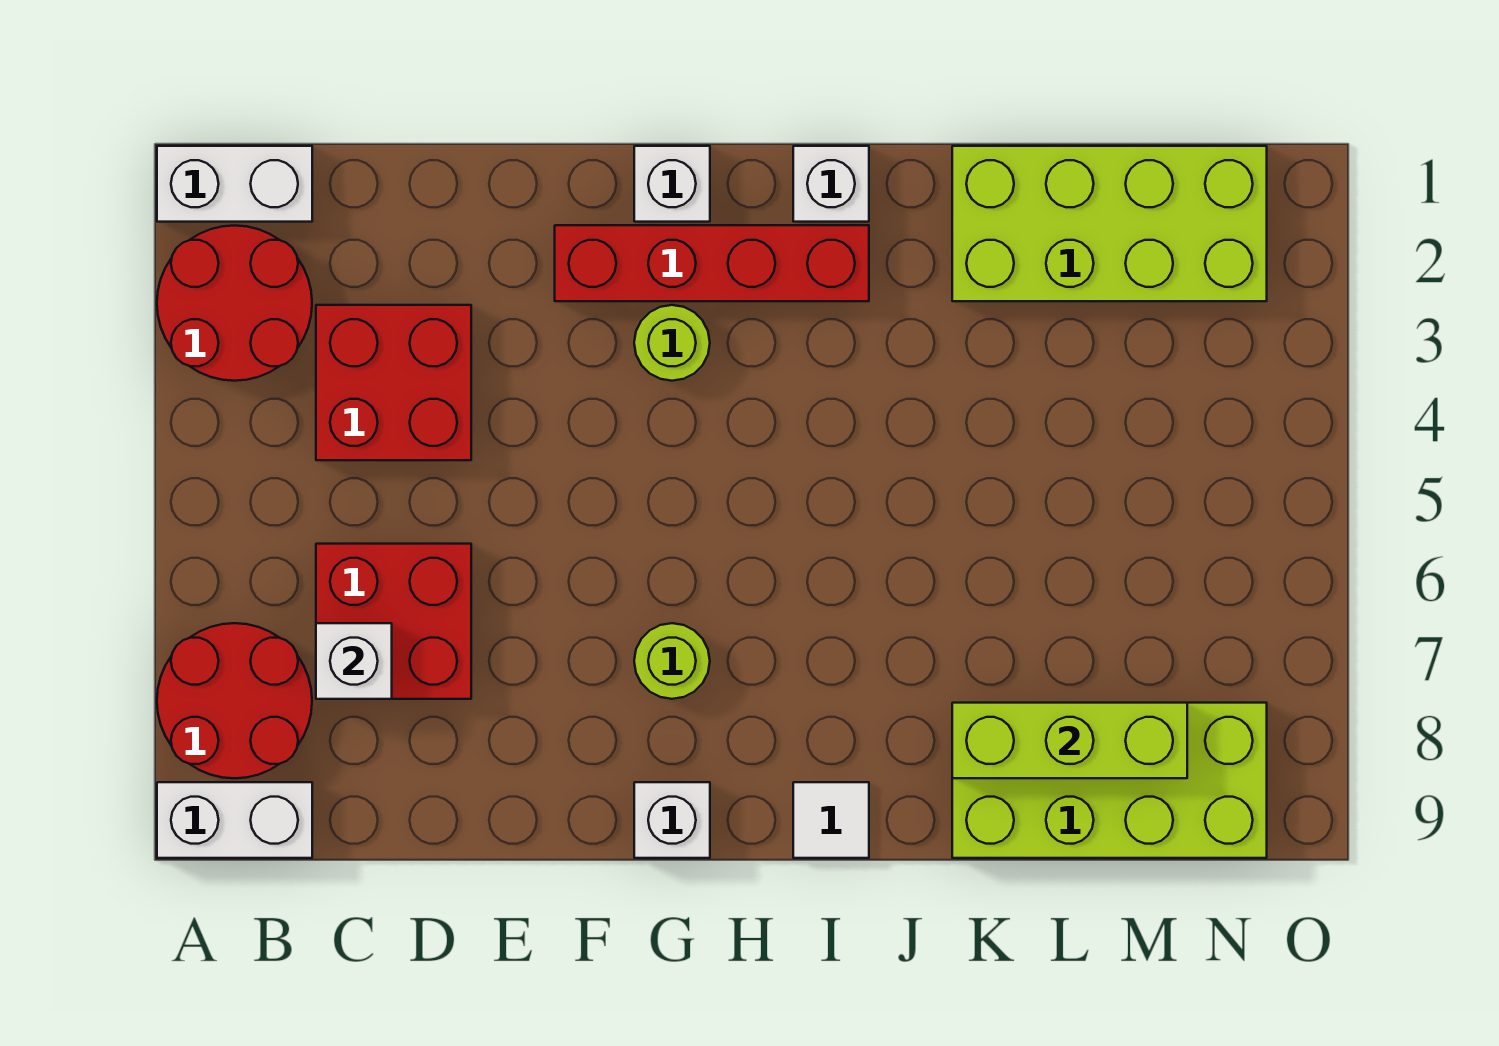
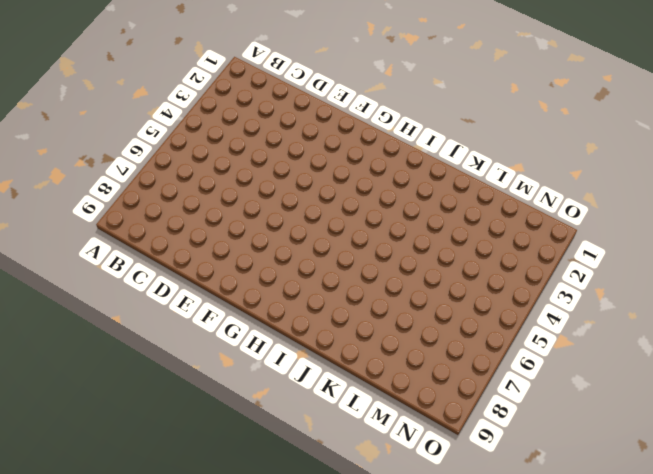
none -> white 1x2 brick [157,146,312,222]
none -> red 2x2 round brick [157,225,312,381]
none -> red 2x2 round brick [157,623,312,778]

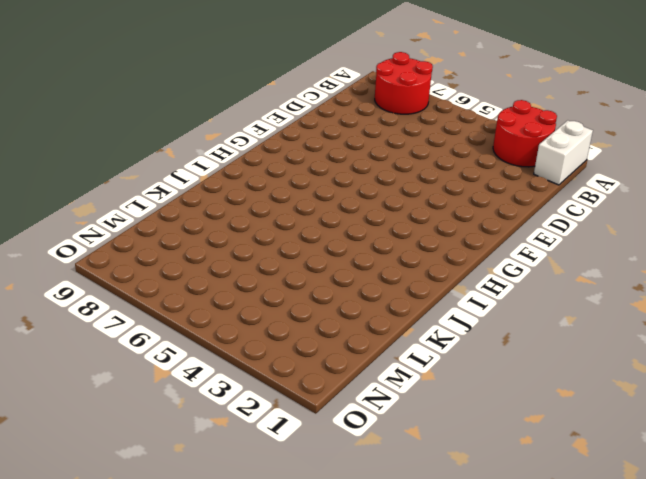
none -> white 1x2 brick [157,782,312,858]
none -> red 2x2 brick [316,305,471,460]
none -> red 2x2 brick [316,544,471,699]

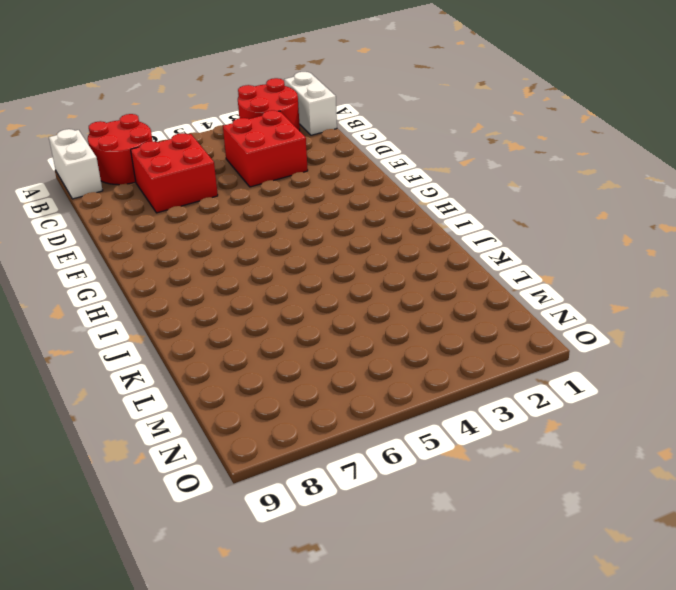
none -> red 1x4 brick [555,225,869,301]
none -> white 1x1 brick [634,146,710,222]
none -> lime 1x1 round brick [634,305,710,381]

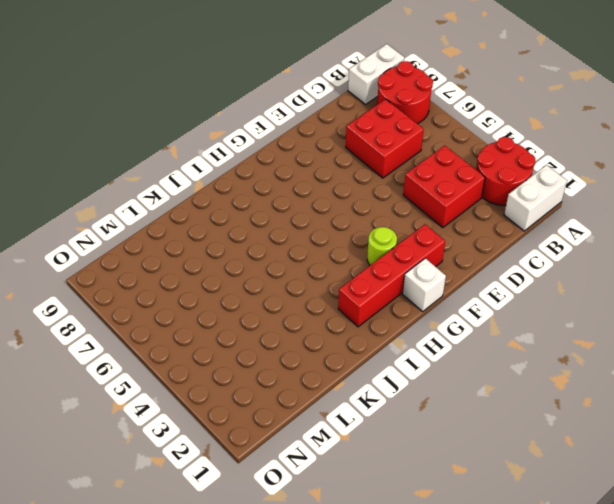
none -> lime 1x1 round brick [634,623,710,699]
none -> white 1x1 brick [634,782,710,858]
none -> white 1x1 brick [793,146,869,222]

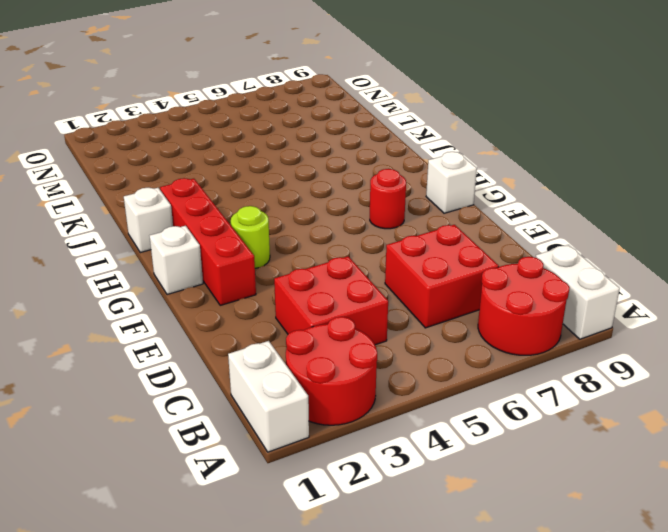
red 1x1 round brick [370,169,406,229] -> lime 1x1 round brick [634,623,710,699]
none -> white 1x1 tile [793,782,869,858]
none -> lime 2x4 brick [952,146,1267,301]
none -> lime 2x4 brick [952,703,1267,858]

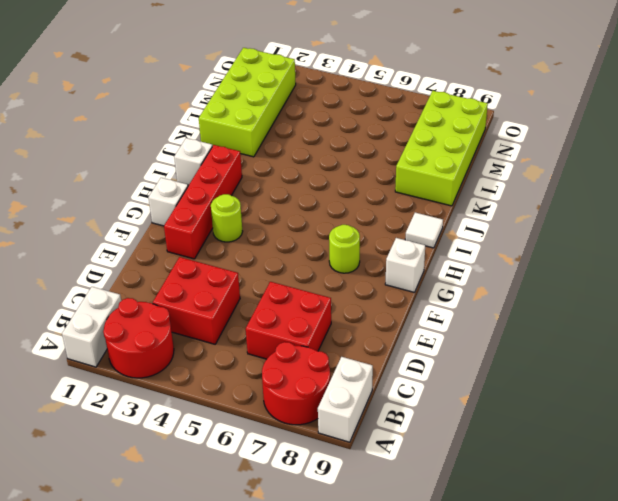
none -> white 1x1 brick [316,623,392,699]
none -> lime 1x3 brick [952,703,1187,778]

